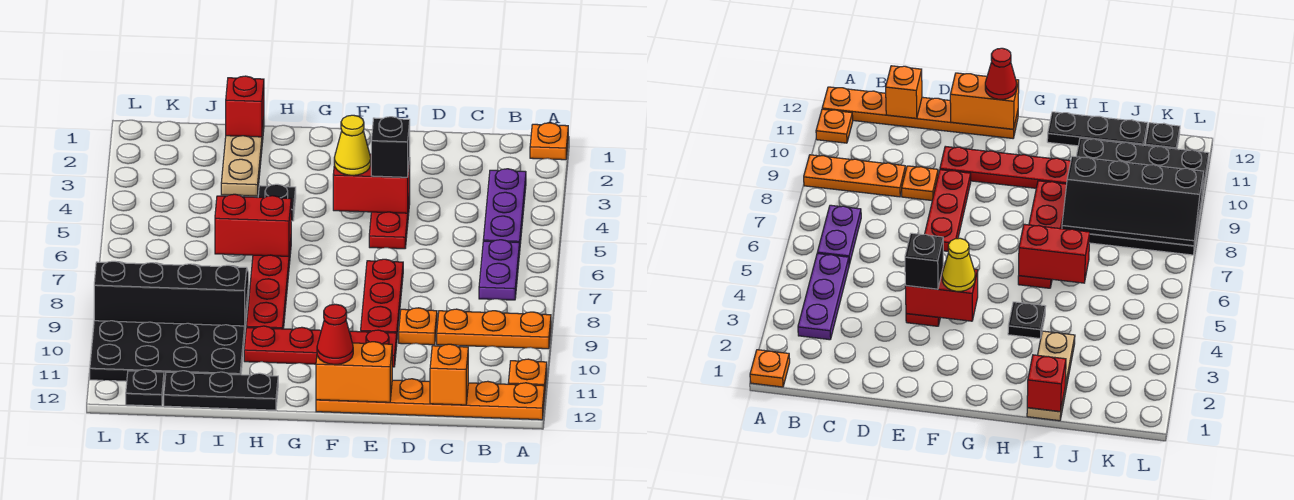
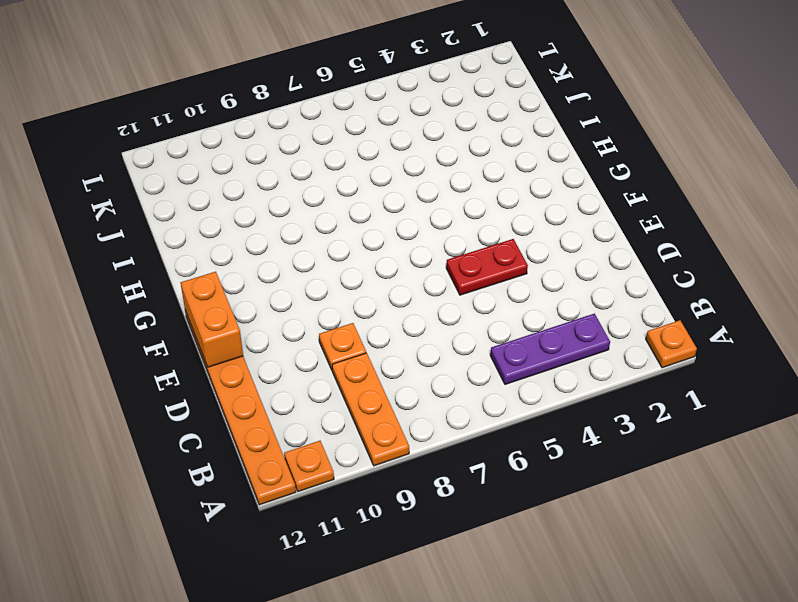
none -> purple 1x2 plate [479,240,520,300]
none -> red 1x3 plate [361,259,403,336]
none -> red 1x4 plate [244,326,397,367]

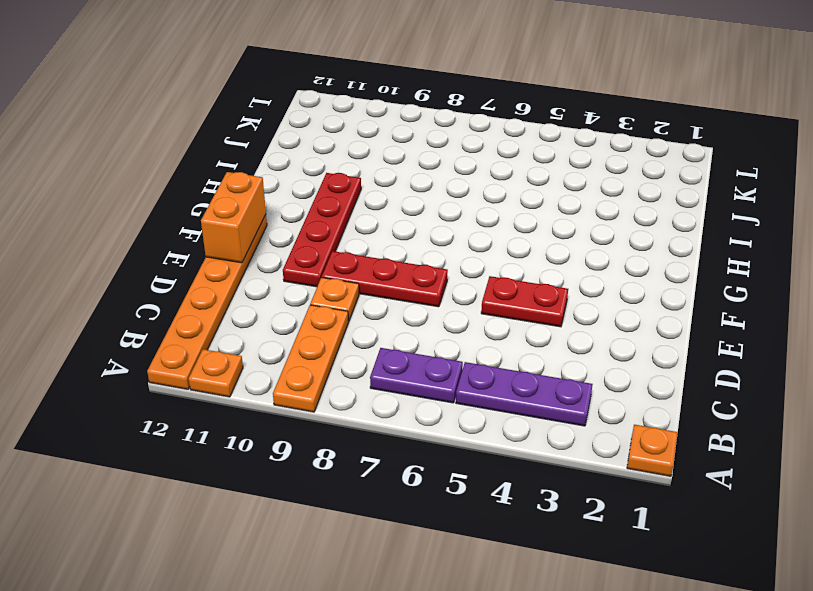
none -> black 1x1 plate [258,184,296,221]
none -> red 1x4 plate [246,242,291,329]
none -> black 1x3 plate [164,371,278,410]

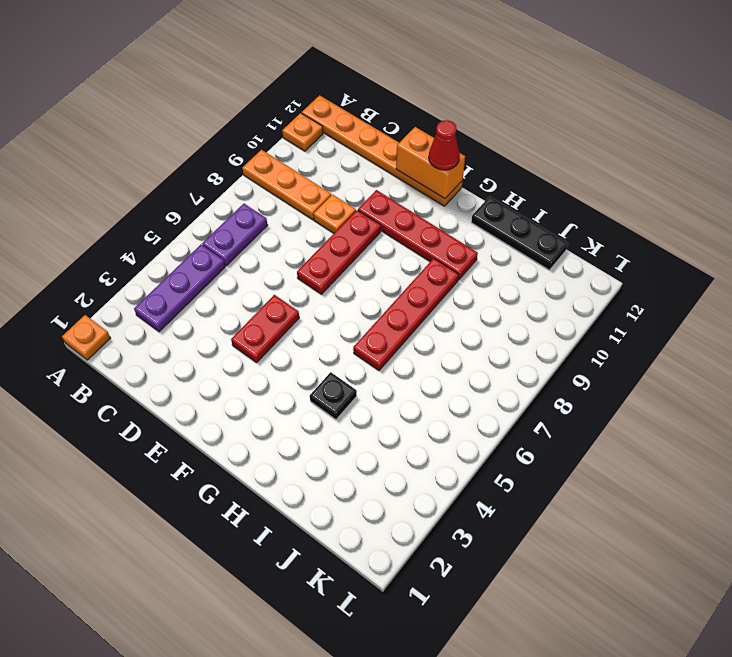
none -> tan 1x3 plate [221,120,264,196]
none -> black 4x4 plate [90,284,249,383]
none -> black 1x1 plate [126,369,164,406]

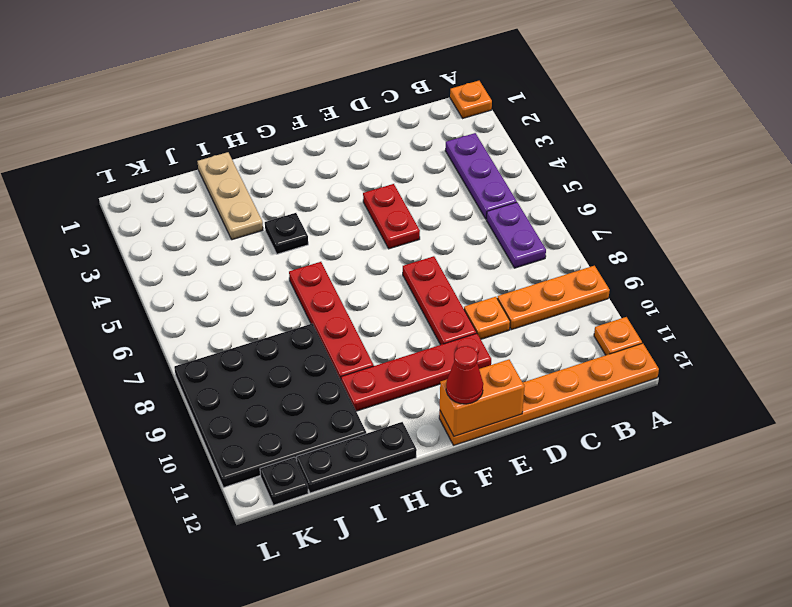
none -> orange 1x1 brick [430,344,468,405]
none -> red 1x2 brick [333,154,410,213]
none -> red 1x2 brick [215,194,291,256]

